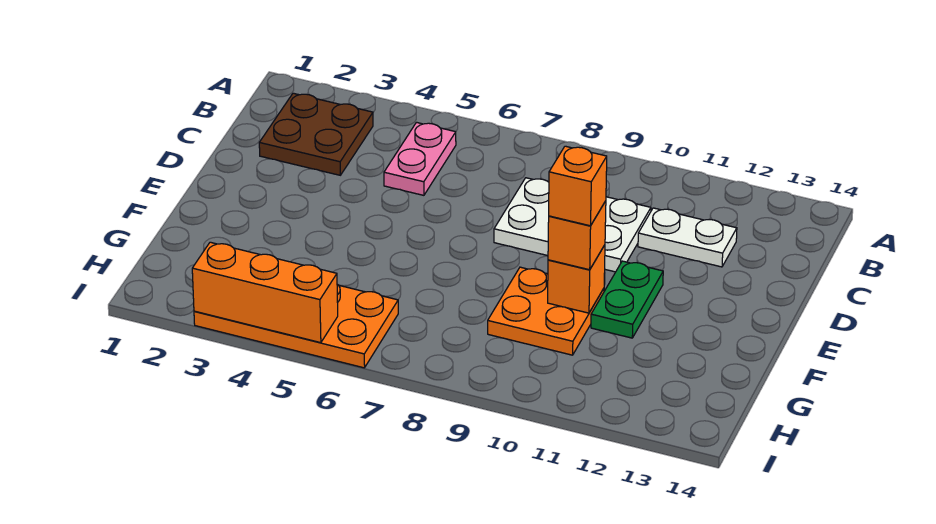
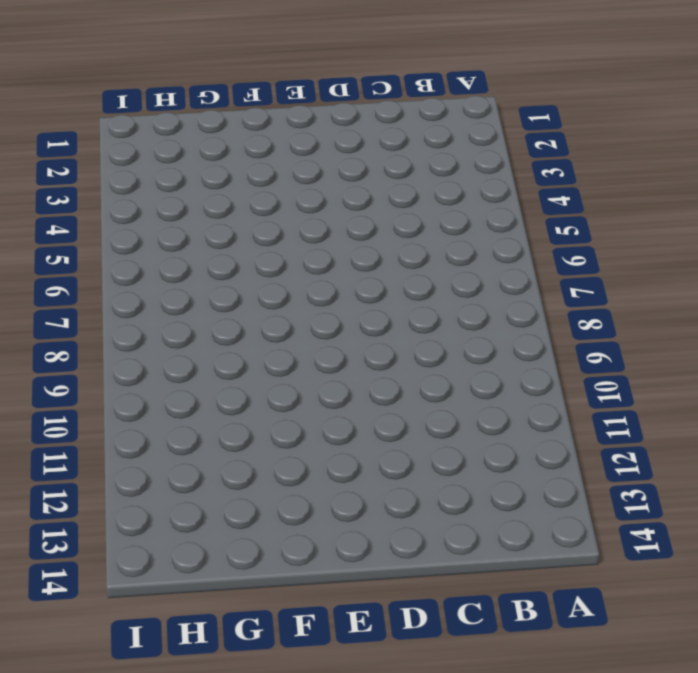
none -> brown 2x2 plate [259,93,373,175]
none -> pink 1x2 plate [384,122,456,195]

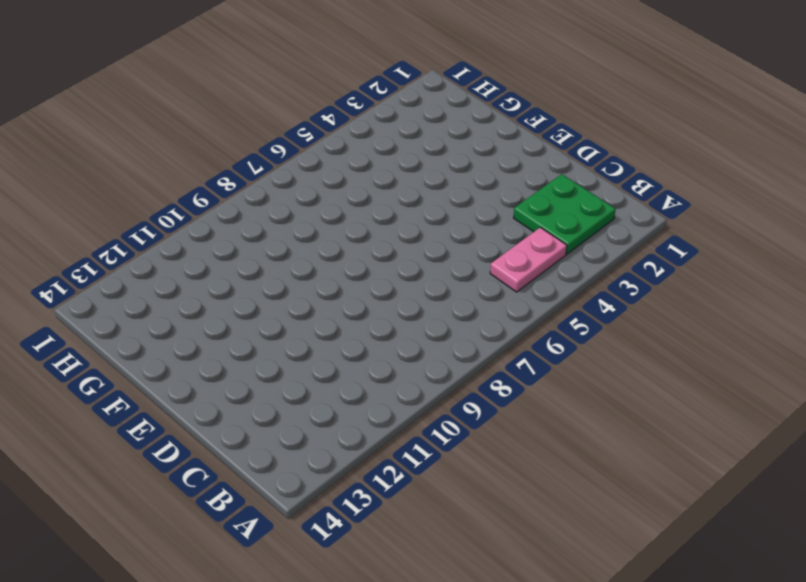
green 2x2 plate [514,174,615,254] -> brown 2x2 plate [259,93,373,175]
pink 1x2 plate [490,227,567,292] -> pink 1x2 plate turned to [384,122,456,195]
none -> white 2x3 plate [494,178,651,272]
none -> white 1x2 plate [638,208,737,267]

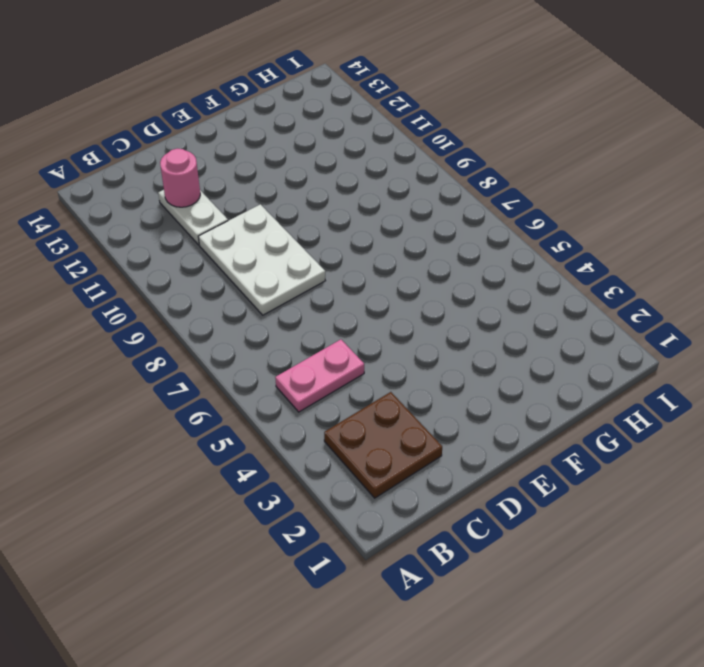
pink 1x1 round brick [160,149,200,207] -> none
none -> green 1x2 plate [591,261,663,338]
none -> orange 2x2 plate [488,267,604,355]

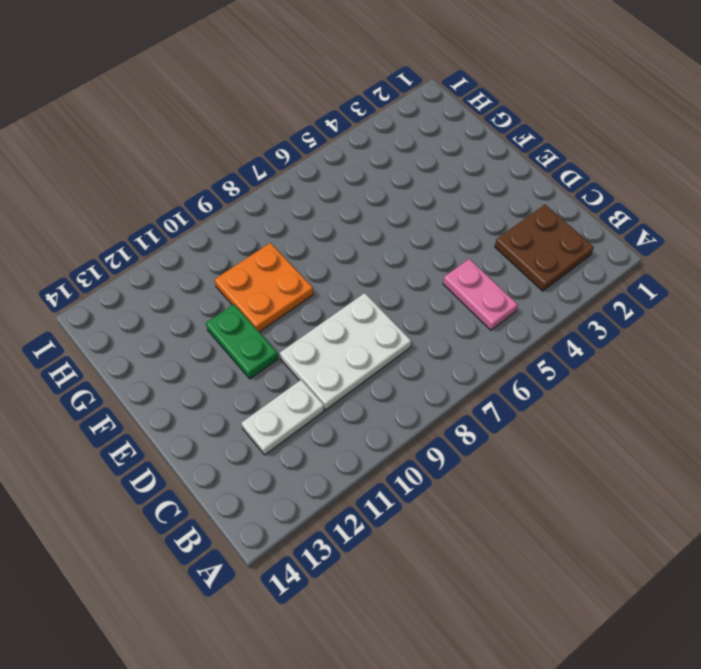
none -> orange 2x4 plate [194,285,398,368]
none -> orange 1x1 brick [548,245,605,313]

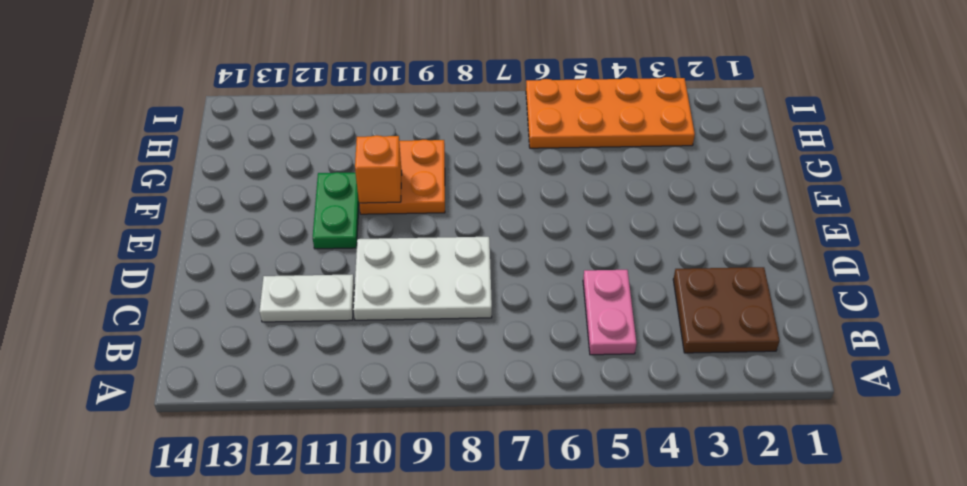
none -> orange 1x3 brick [192,242,338,343]
none -> orange 1x1 brick [548,201,606,270]

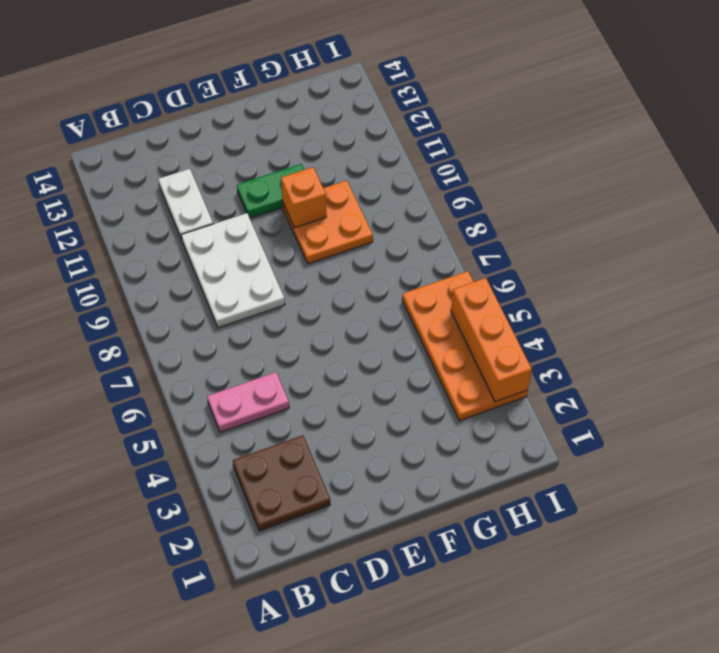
none -> orange 1x1 brick [548,201,606,270]
none -> orange 1x1 brick [549,146,607,226]

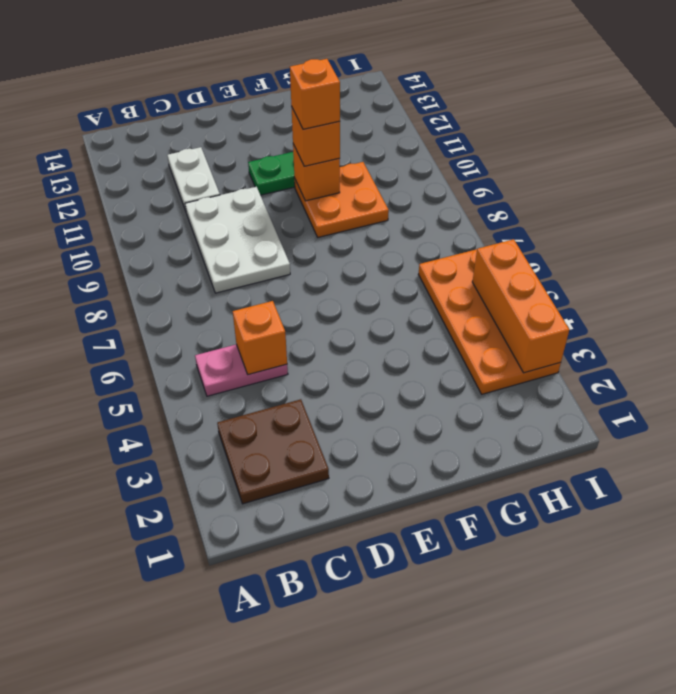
orange 1x1 brick [233,301,287,375] -> none

